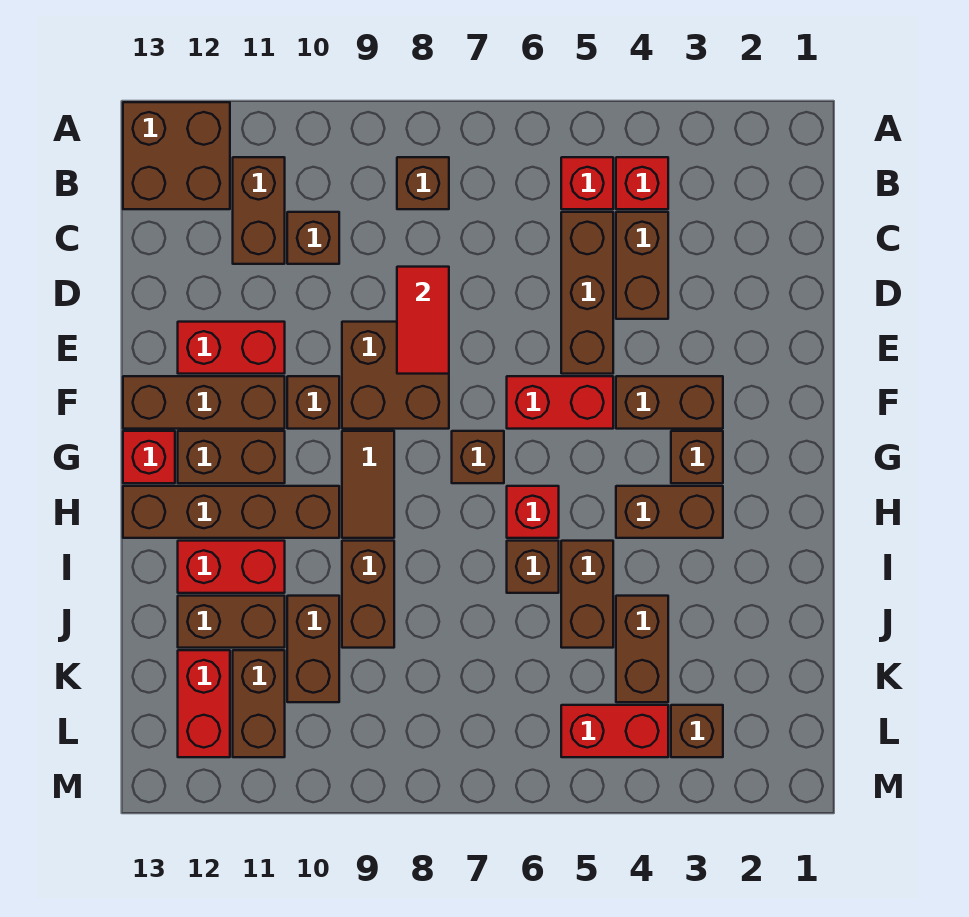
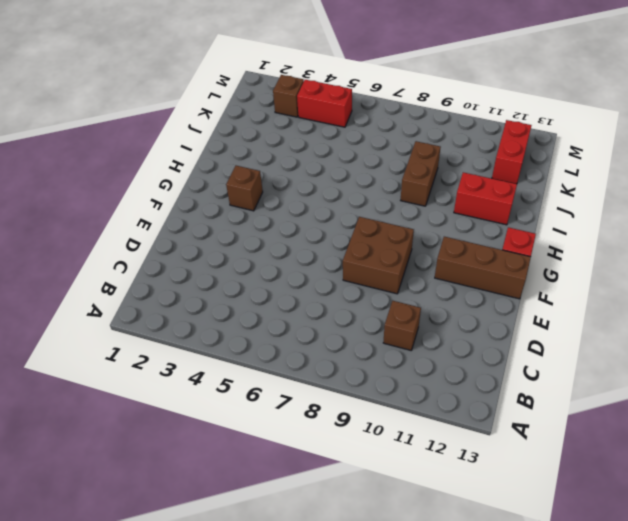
none -> brown 2x2 brick [123,102,230,209]
none -> red 1x1 brick [616,157,668,209]
none -> red 1x1 brick [561,157,613,209]
none -> brown 1x1 brick [397,157,449,209]

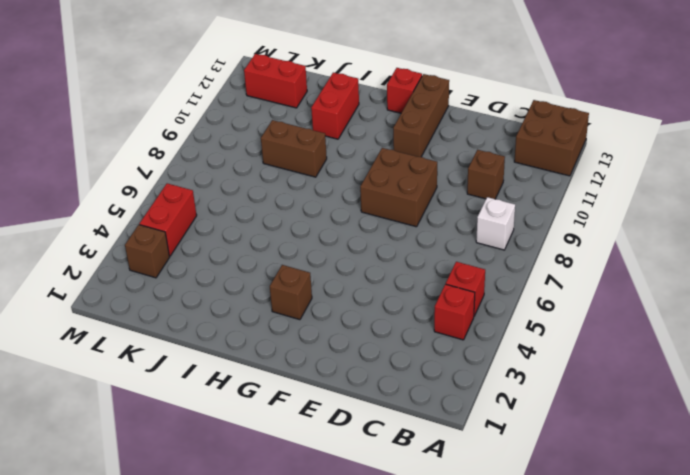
white 1x1 brick [476,197,515,250] -> brown 1x1 brick [397,157,449,209]
none -> brown 1x2 brick [233,157,285,264]
none -> brown 1x2 brick [616,212,668,319]
none -> brown 1x3 brick [561,212,613,374]
none -> red 1x2 brick [178,322,285,374]

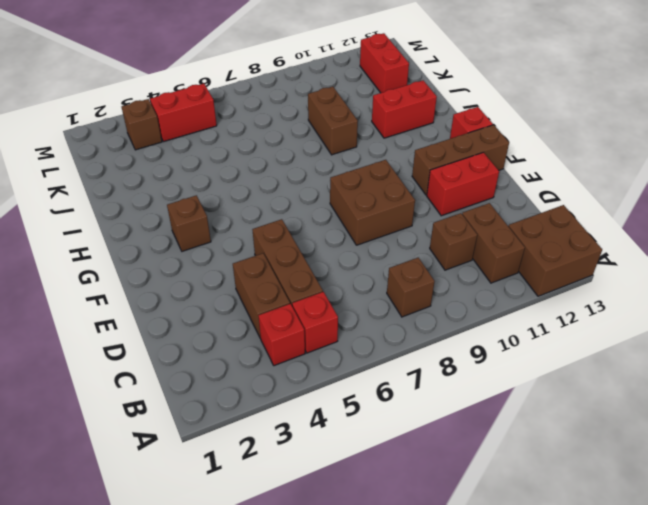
none -> brown 1x2 brick [616,376,723,429]
none -> red 1x2 brick [507,376,613,429]
none -> brown 1x1 brick [287,376,339,429]
none -> brown 1x1 brick [452,431,504,483]

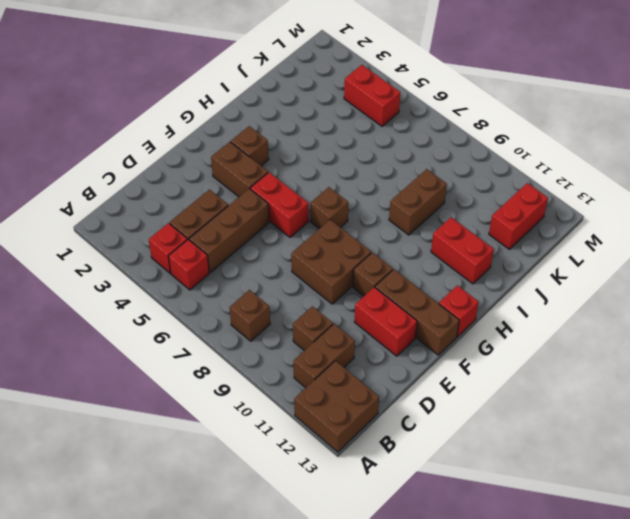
none -> brown 1x2 tile [342,431,394,538]
none -> brown 1x2 brick [178,431,285,483]
none -> brown 1x2 brick [616,486,723,538]
none -> red 1x1 brick [507,486,559,538]

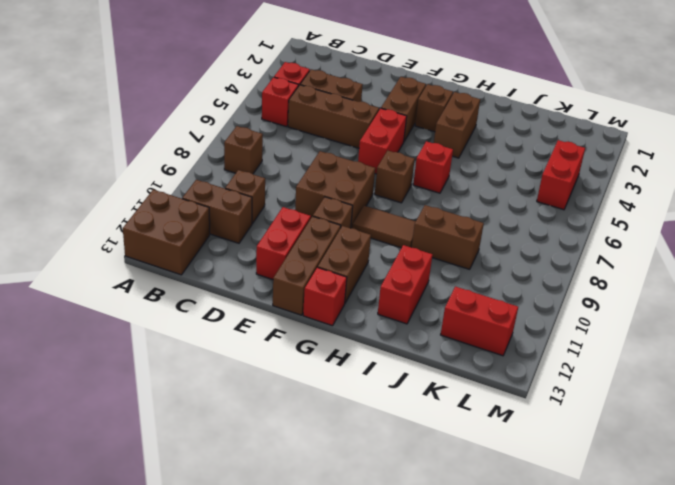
none -> brown 1x4 brick [123,486,339,538]
none -> brown 1x2 brick [561,541,613,648]
none -> brown 1x1 brick [507,541,559,593]
none -> brown 1x2 brick [616,596,668,702]

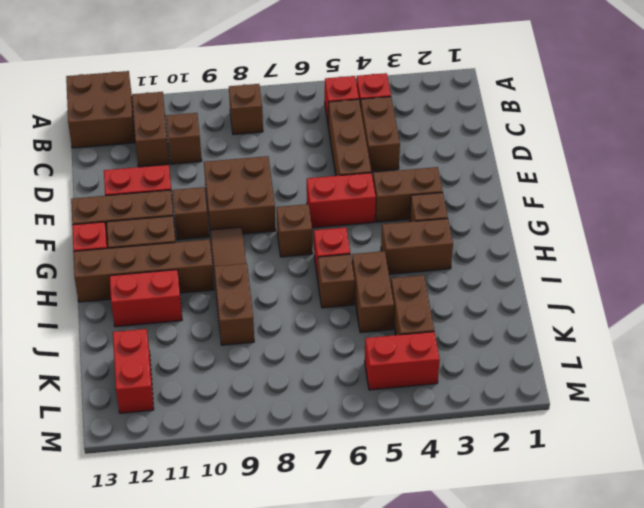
none -> brown 1x2 brick [287,596,339,702]
none -> brown 1x2 brick [178,596,285,648]
none -> brown 1x2 brick [233,650,285,757]
none -> brown 1x1 brick [671,705,723,757]

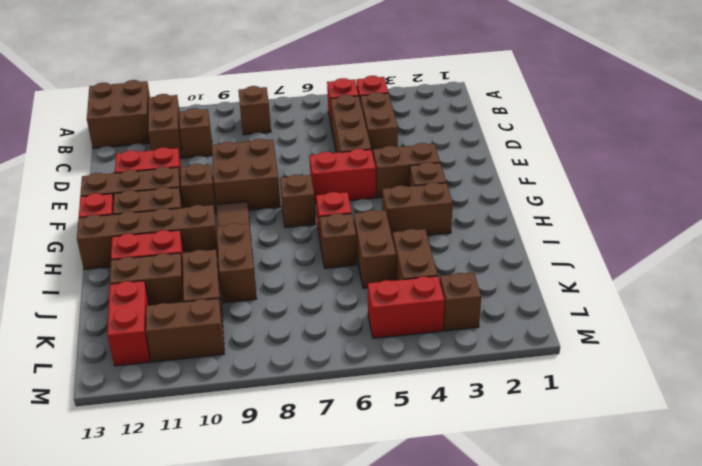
brown 1x2 brick [146,298,224,362] -> brown 1x2 brick turned to [233,650,285,757]
none -> red 1x2 tile [397,267,449,374]

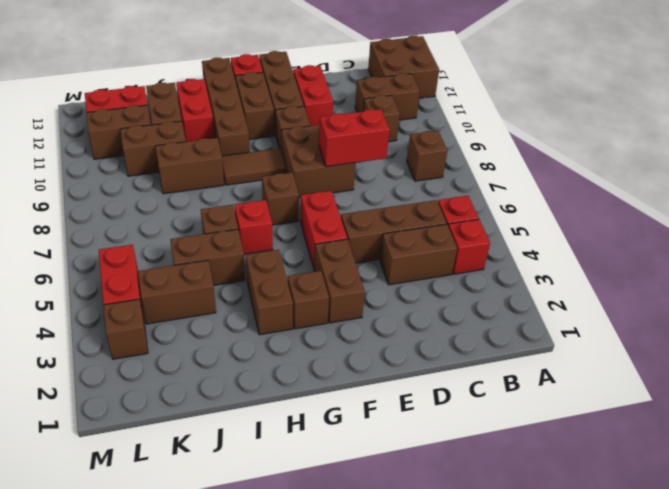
red 1x2 brick [319,109,390,166] -> red 1x2 tile [397,267,449,374]

